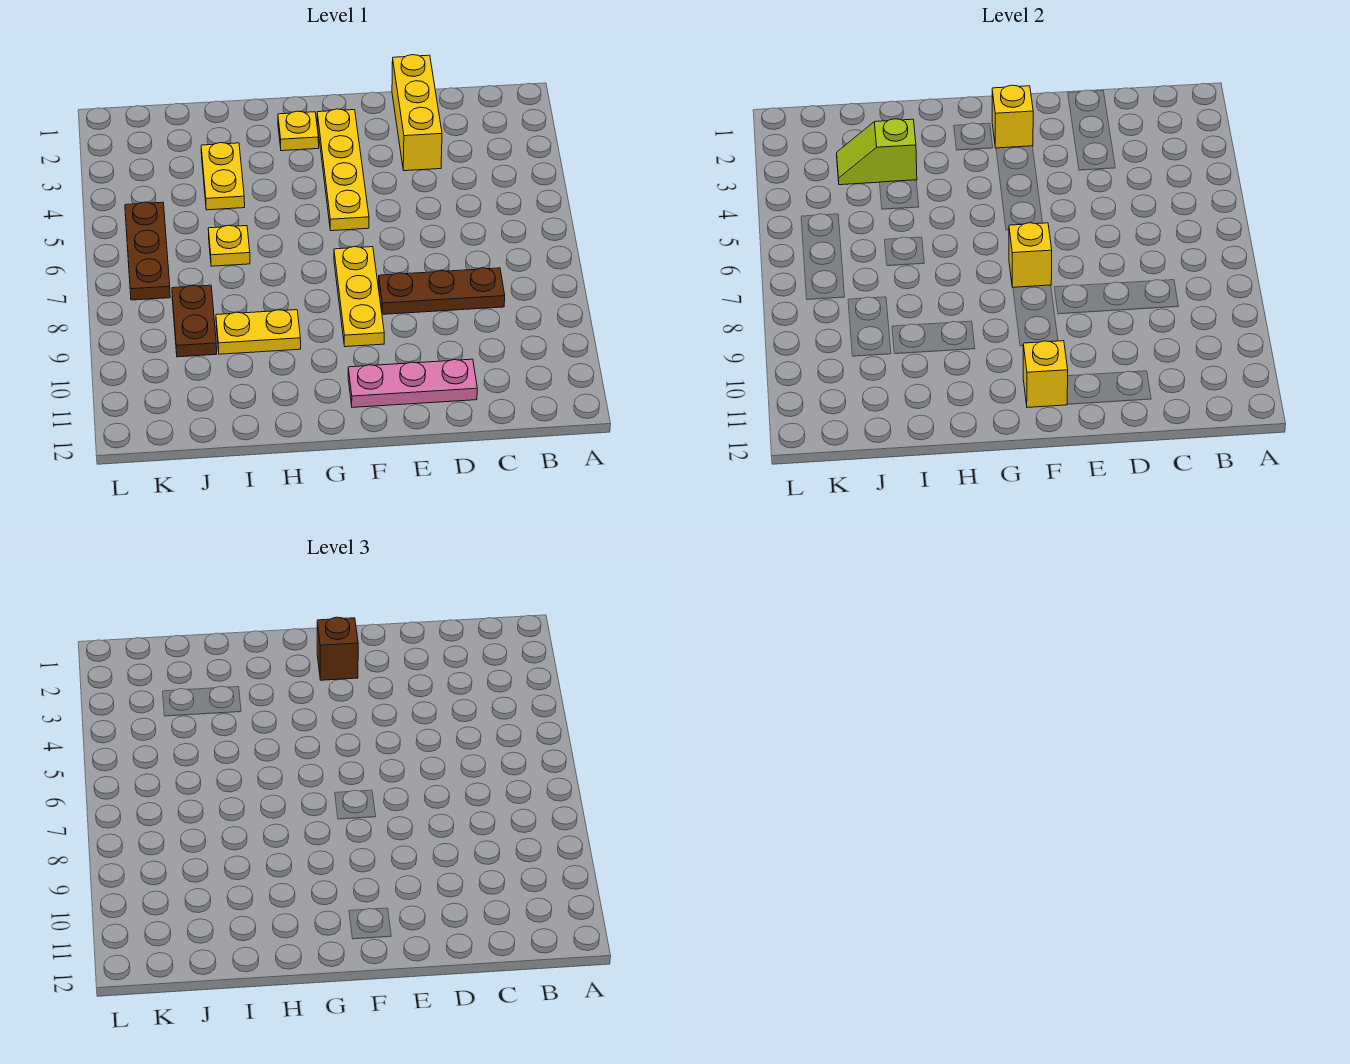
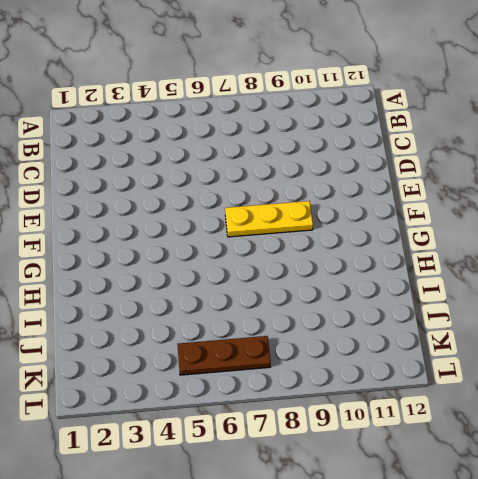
none -> brown 1x3 plate [379,268,505,314]
none -> yellow 1x3 brick [392,55,442,171]
none -> pink 1x3 plate [348,359,477,407]

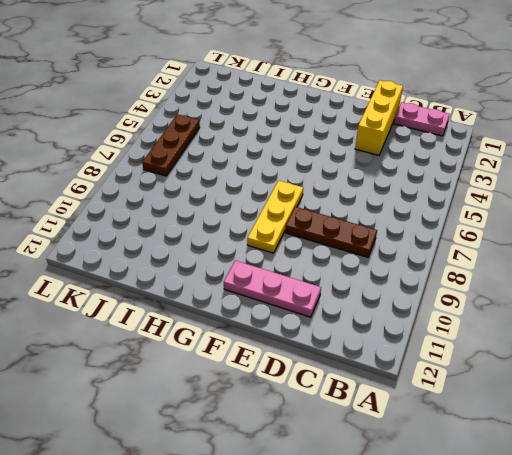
pink 1x2 plate [394,102,450,136] -> none
none -> yellow 1x4 plate [317,109,369,231]
none -> yellow 1x1 plate [278,111,319,151]
none -> yellow 1x2 plate [216,310,301,354]

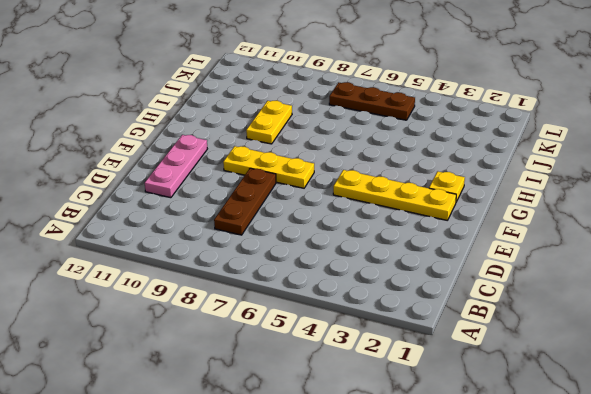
none -> yellow 1x3 brick [392,55,442,171]
none -> yellow 1x2 plate [201,143,245,210]
none -> yellow 1x1 plate [208,225,250,266]

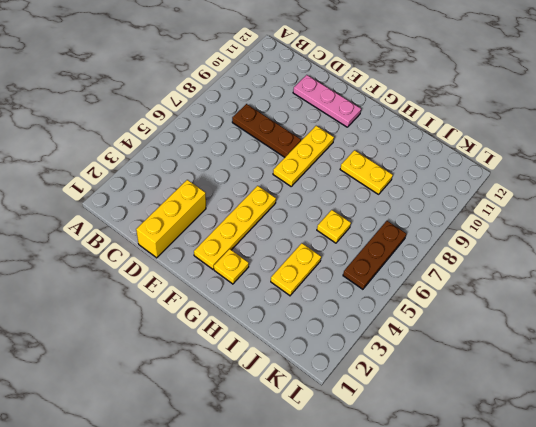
none -> brown 1x2 plate [172,285,217,357]
none -> yellow 1x1 brick [992,85,1033,148]
none -> yellow 1x1 brick [1009,223,1052,287]

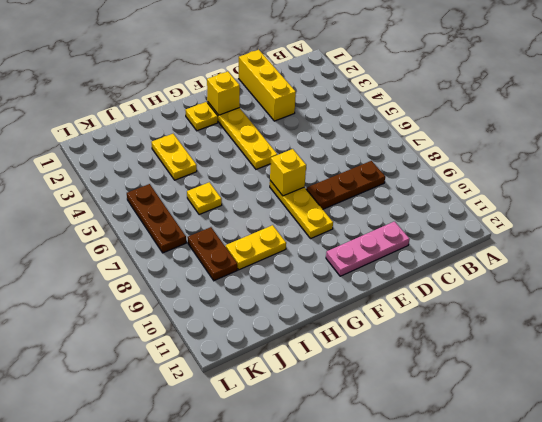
none -> yellow 1x1 brick [1023,341,1068,407]
none -> lime 1x2 slope [837,119,917,185]
none -> brown 1x1 brick [317,617,358,680]

